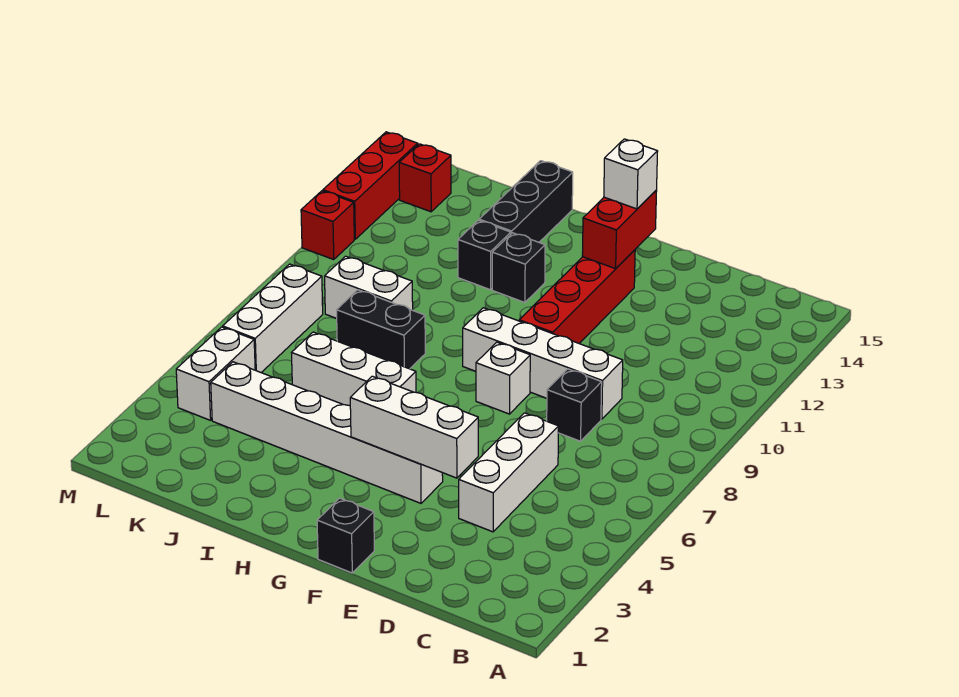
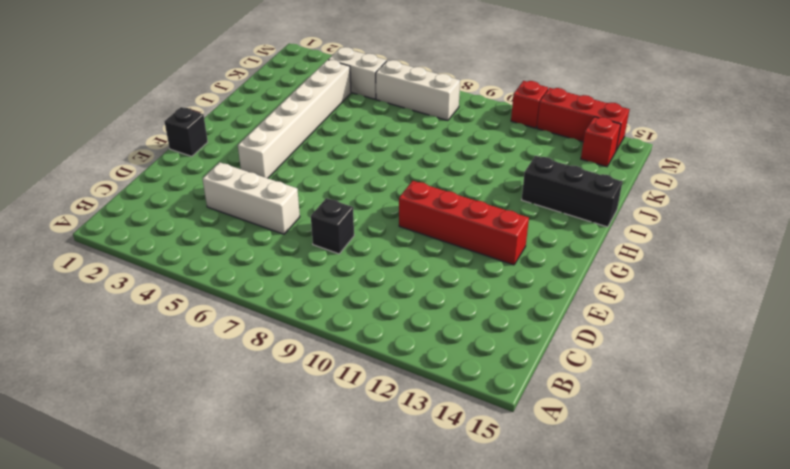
none -> white 1x4 brick [463,308,623,419]
none -> white 1x1 brick [476,342,530,414]
none -> white 1x3 brick [292,332,416,406]

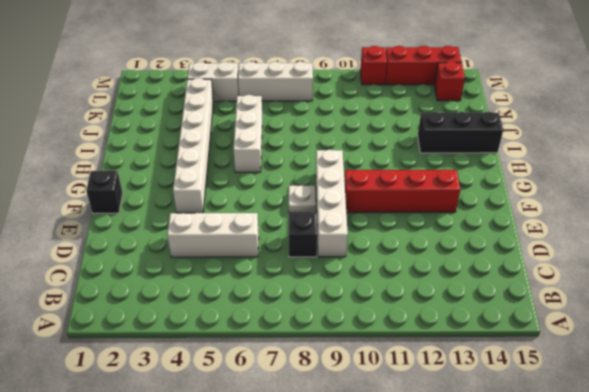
white 1x1 plate [289,185,316,213] -> white 1x1 brick [476,342,530,414]
none -> black 1x1 brick [492,233,545,302]
none -> black 1x2 brick [336,290,425,369]
none -> black 1x1 brick [458,220,511,290]

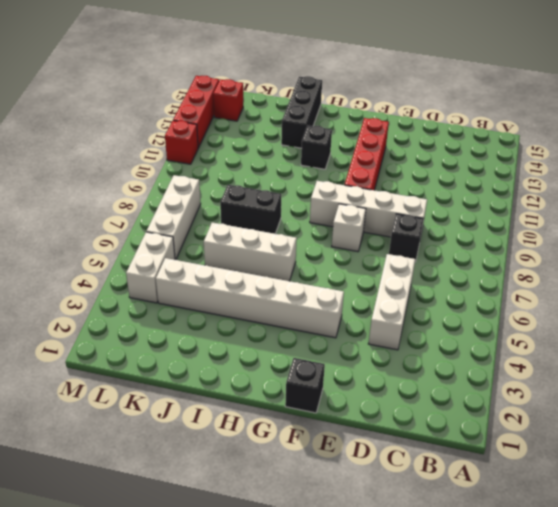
none -> black 1x1 brick [458,220,511,290]
none -> white 1x2 brick [325,256,413,318]
none -> white 1x3 brick [350,376,478,478]

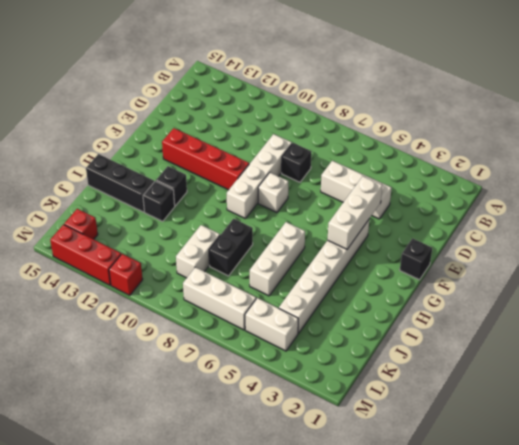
none -> red 1x2 brick [582,190,657,269]
none -> white 1x1 brick [604,139,658,209]

